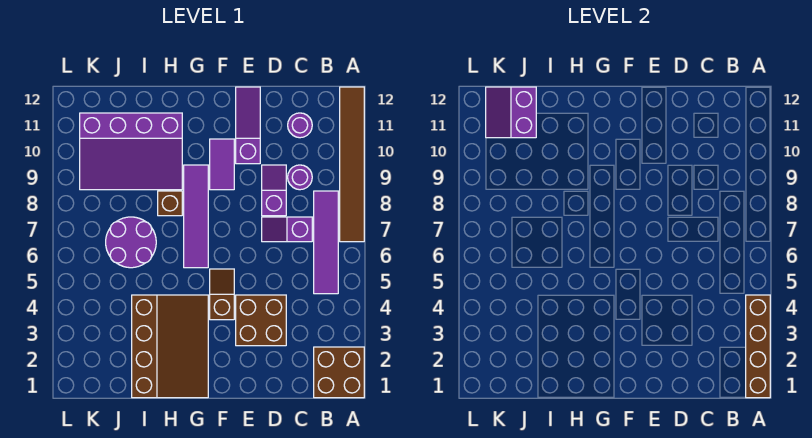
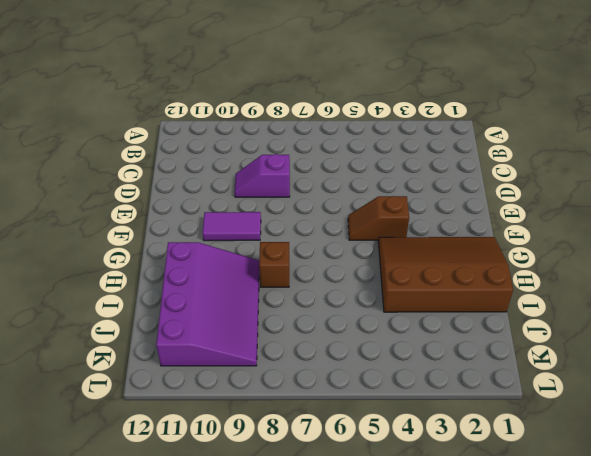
none -> brown 2x2 brick [314,347,364,398]
none -> brown 1x6 tile [340,87,364,242]
none -> purple 1x4 tile [314,191,338,294]

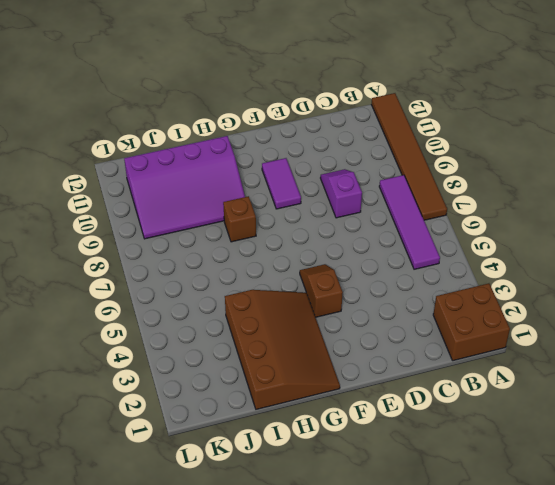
none -> purple 1x2 slope [262,217,312,242]
none -> purple 1x1 round brick [288,165,312,190]
none -> purple 1x1 round brick [288,113,312,138]

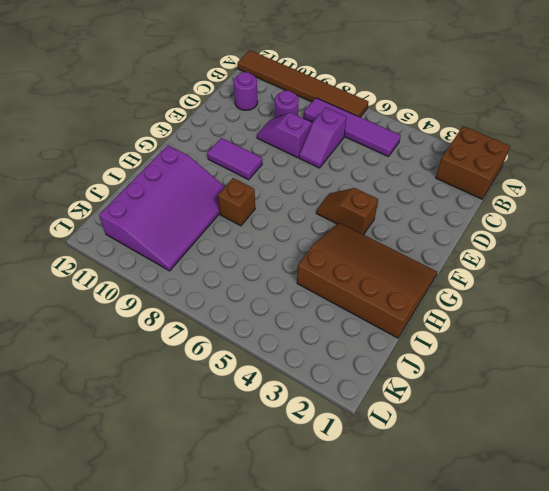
none -> brown 2x2 brick [236,295,286,346]
none -> purple 1x3 slope [236,87,260,164]
none -> purple 1x4 tile [184,165,208,268]

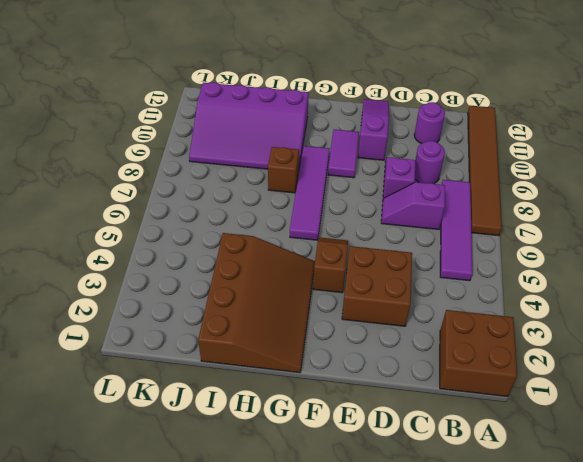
none -> purple 2x2 round brick [106,217,156,268]
none -> brown 1x4 brick [746,295,770,398]
none -> purple 2x2 slope [486,87,536,138]

